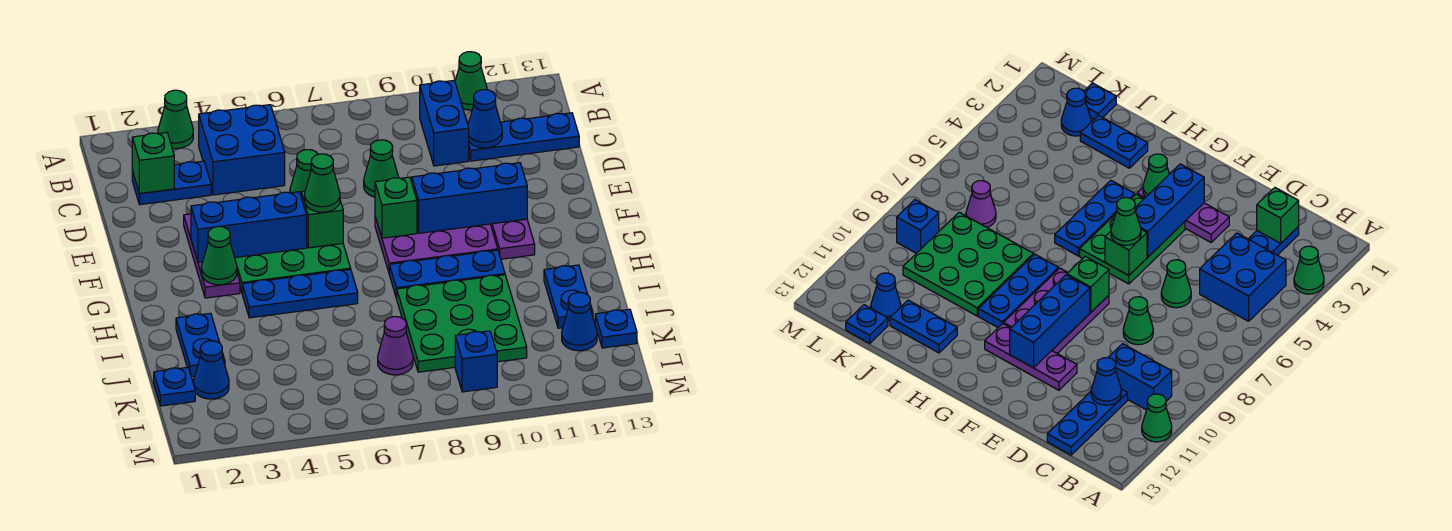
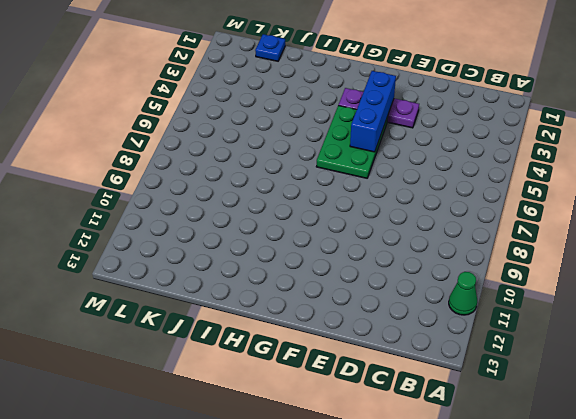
none -> green 1x1 cone [158,90,193,149]
none -> blue 2x2 brick [199,105,285,195]
none -> blue 1x2 brick [420,80,469,166]
none -> blue 1x2 plate [132,161,211,205]

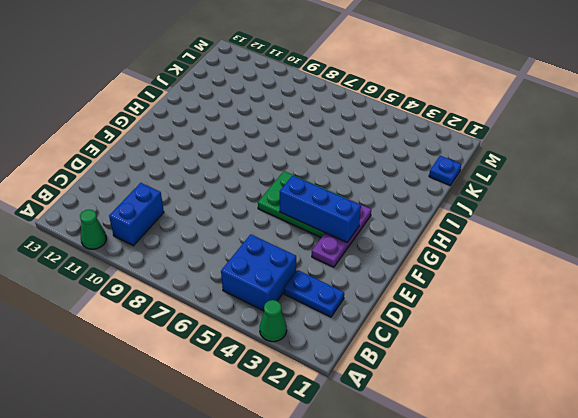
none -> blue 1x3 plate [469,113,579,161]
none -> green 1x1 cone [290,150,318,195]
none -> green 1x1 cone [364,140,399,197]
none -> purple 1x3 plate [491,219,535,259]

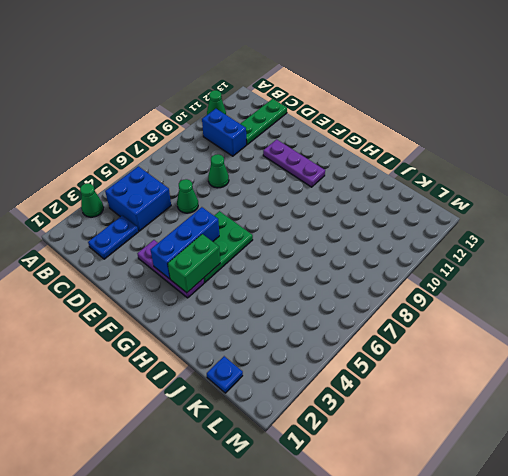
green 1x3 plate [241,99,287,145] -> blue 1x3 plate [469,113,579,161]
green 1x2 brick [168,234,220,293] -> green 1x1 cone [201,227,237,285]
none -> purple 2x3 plate [375,217,498,272]
none -> blue 1x3 plate [242,269,358,318]
none -> blue 1x3 plate [389,250,505,298]
none -> blue 1x2 plate [176,313,225,377]

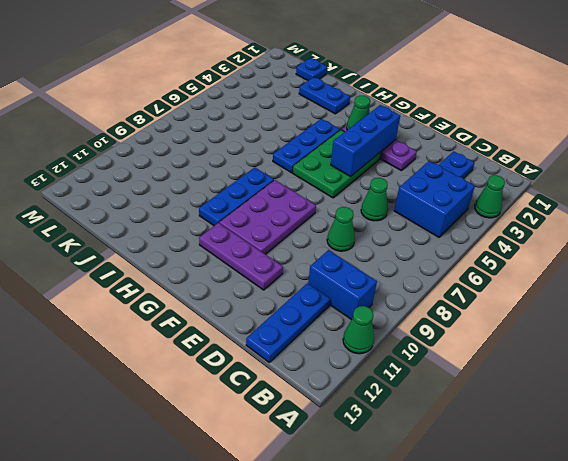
none -> green 3x3 plate [397,275,527,372]
none -> blue 1x2 plate [544,265,593,328]
none -> blue 1x1 cone [194,341,229,399]
none -> purple 1x1 cone [378,317,413,375]

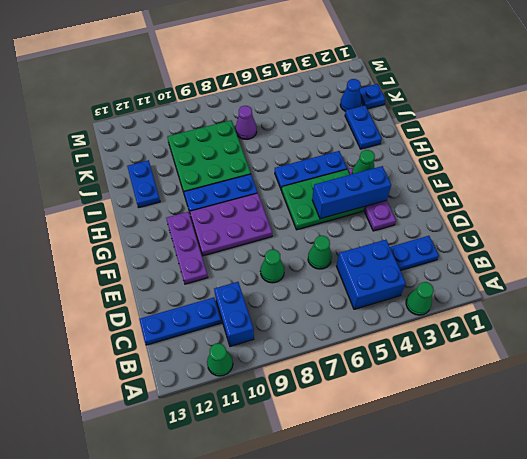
none -> blue 1x1 cone [562,292,597,351]
none -> blue 1x1 plate [595,309,637,348]
none -> blue 1x1 brick [455,331,497,392]
none -> green 1x1 brick [132,133,174,194]

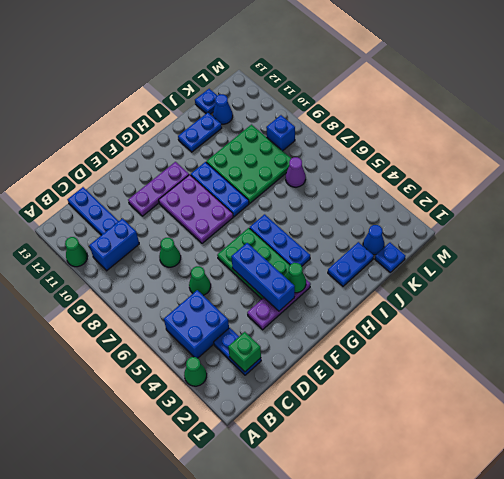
none -> blue 1x1 cone [468,90,502,148]
none -> green 1x1 brick [301,191,343,248]
none -> green 1x1 brick [375,177,417,238]
none -> blue 1x3 brick [411,163,527,233]

